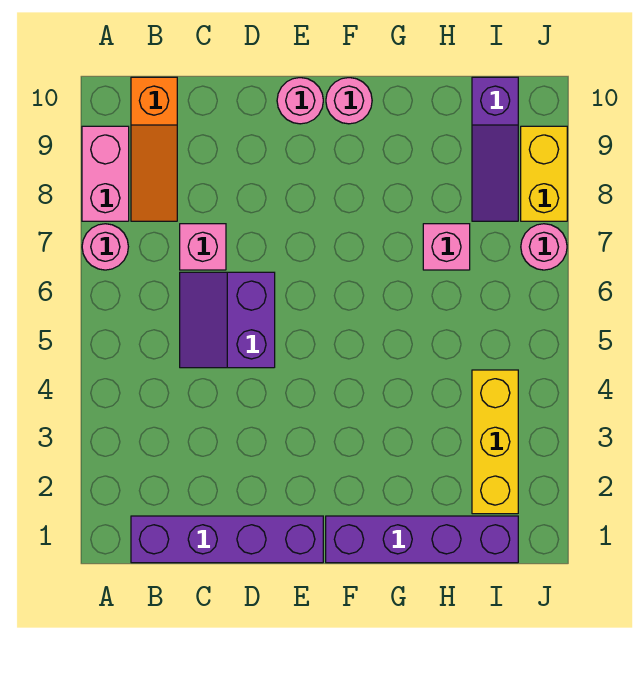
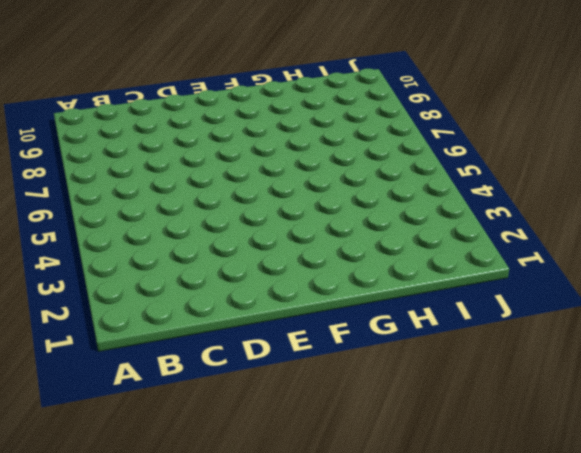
none -> pink 1x1 round brick [82,224,128,270]
none -> pink 1x2 brick [82,126,129,221]
none -> purple 1x4 brick [131,516,323,563]

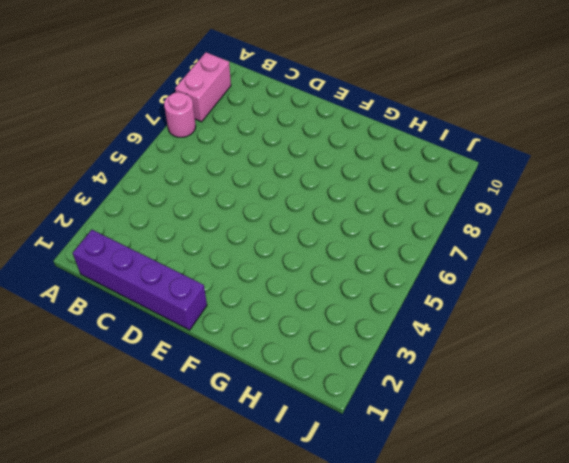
none -> orange 1x3 slope [131,77,177,221]
none -> purple 2x2 slope [180,272,275,368]
none -> pink 1x1 brick [180,224,226,270]

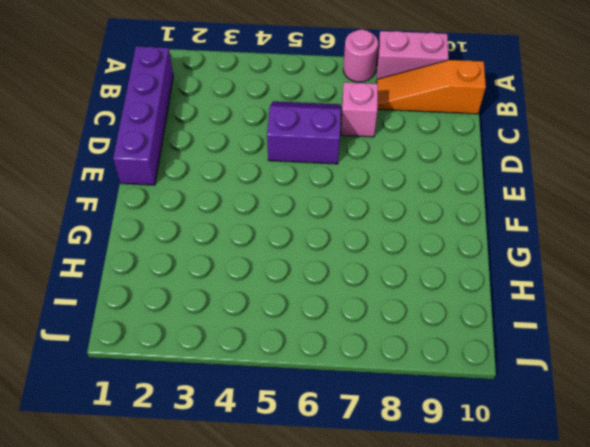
none -> pink 1x1 round brick [277,78,323,124]
none -> purple 1x4 brick [326,516,518,563]
none -> pink 1x1 round brick [326,78,372,124]

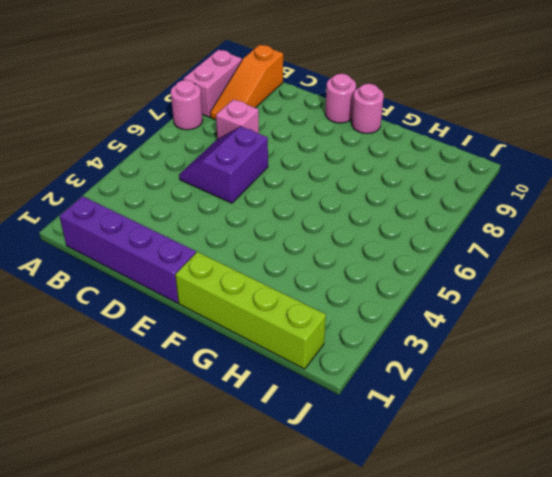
lime 1x4 brick [175,252,326,369] -> purple 1x4 brick [326,516,518,563]
none -> pink 1x1 brick [423,224,470,270]
none -> yellow 1x3 brick [472,370,518,514]
none -> purple 1x3 slope [472,77,518,221]

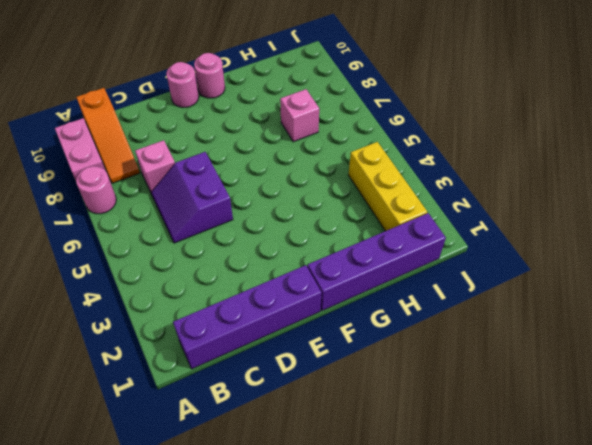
none -> purple 1x3 slope [472,77,518,221]
none -> pink 1x1 round brick [521,224,567,270]
none -> yellow 1x2 brick [521,126,567,221]

